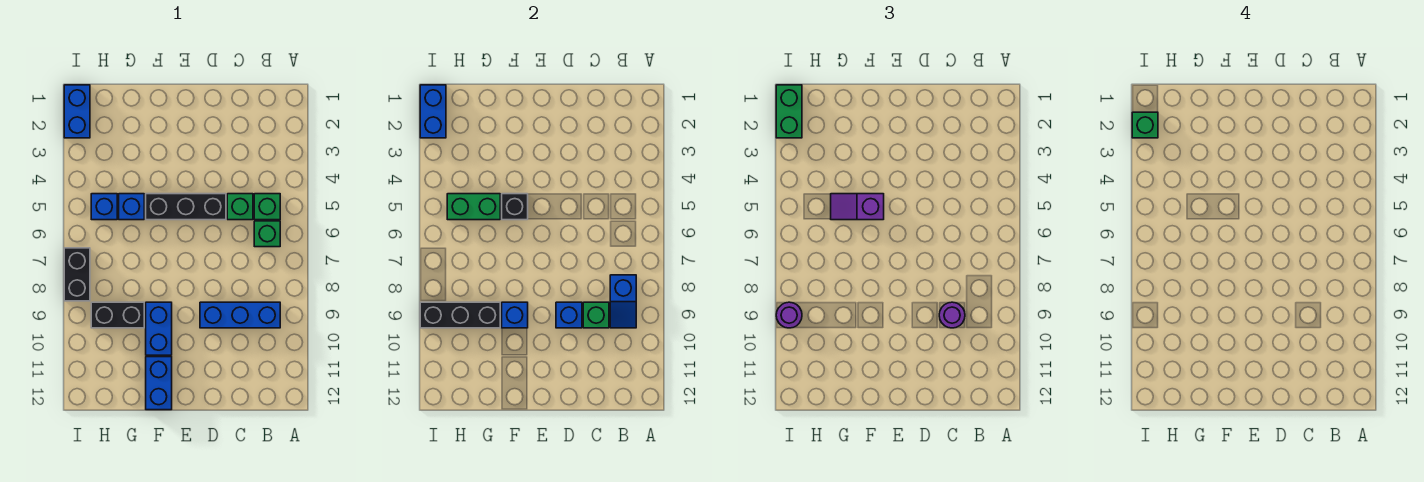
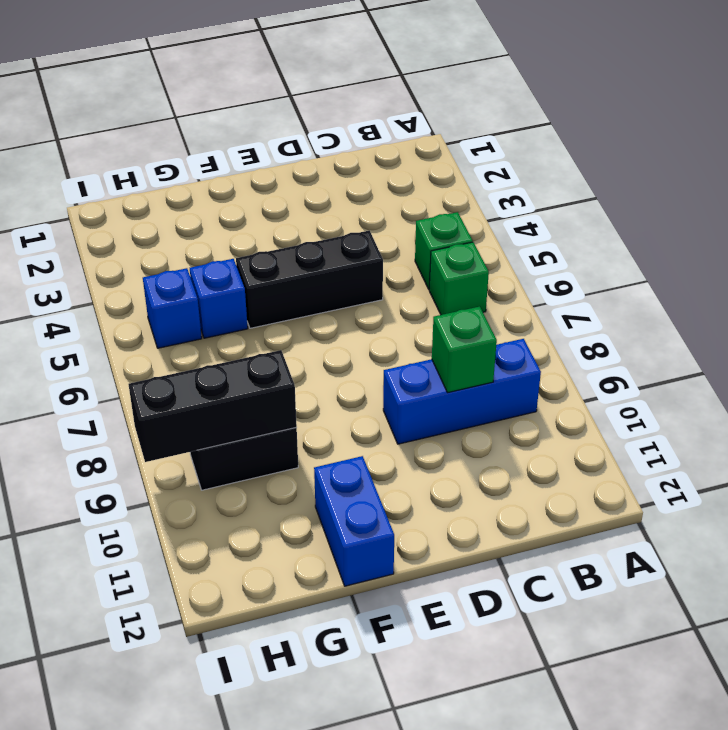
none -> green 1x1 brick [227,194,253,220]
none -> blue 1x2 brick [146,302,172,355]
none -> blue 1x2 brick [64,85,90,138]

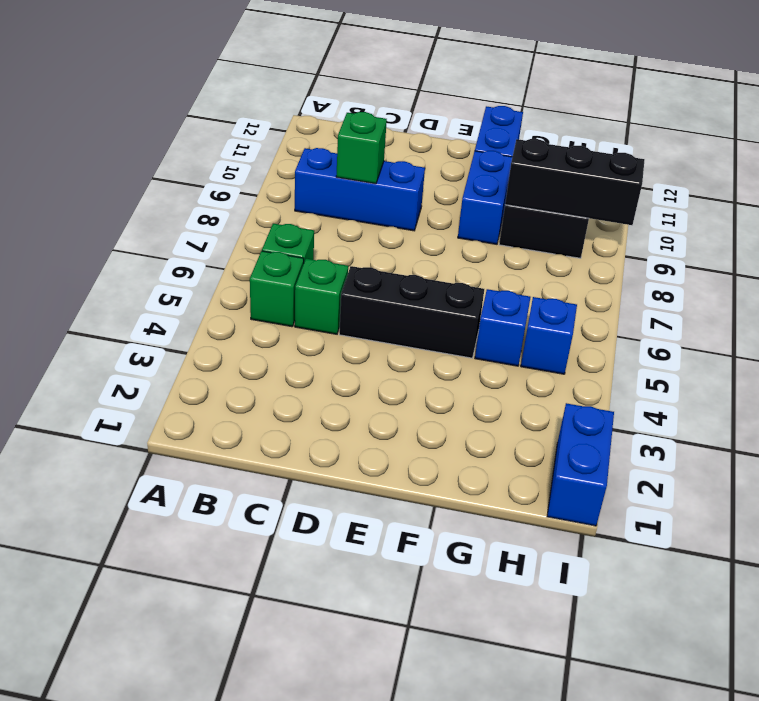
none -> black 1x2 brick [64,248,90,301]
none -> blue 1x2 slope [610,275,636,328]
none -> blue 1x1 brick [556,302,582,328]

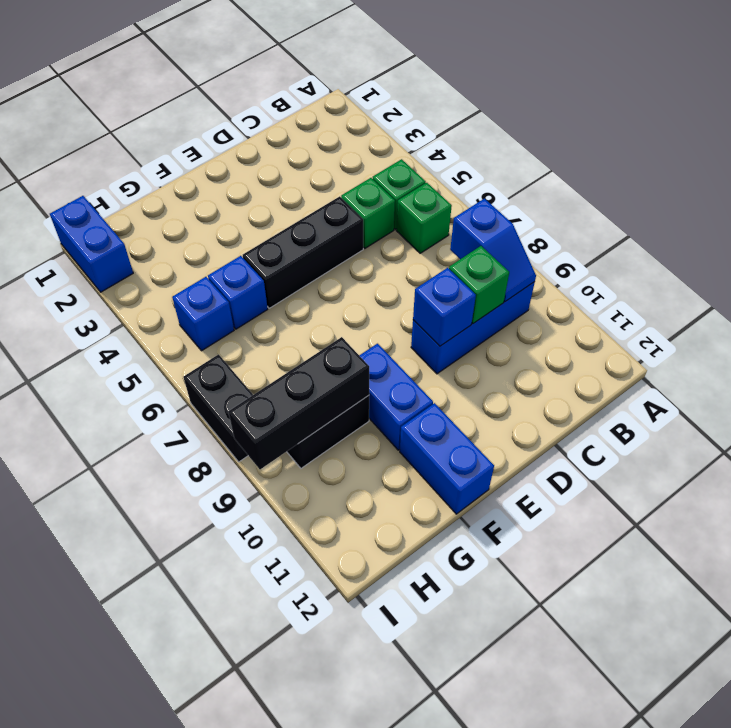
none -> black 1x1 brick [502,194,528,220]
none -> blue 1x1 brick [502,302,528,328]
none -> green 1x2 brick [447,194,500,220]

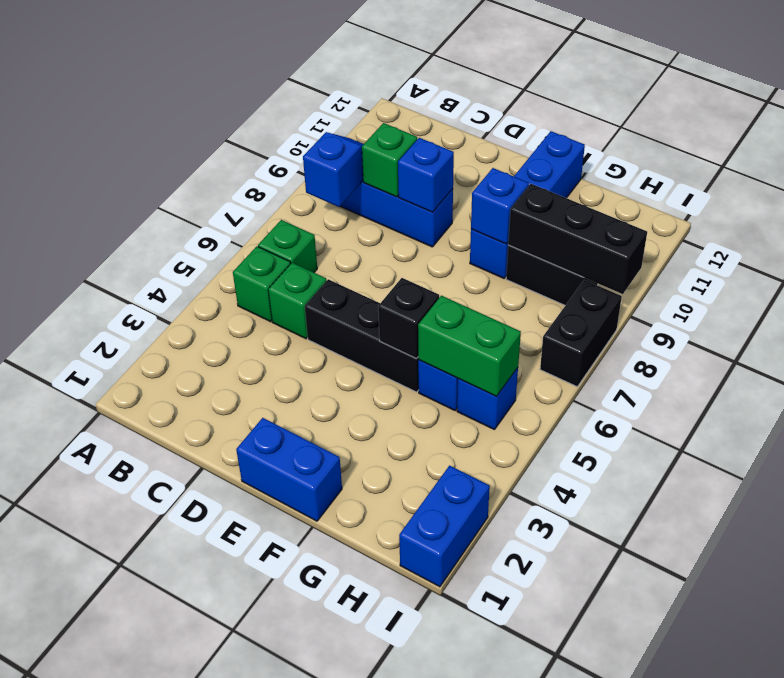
blue 1x2 brick [236,418,342,521] -> blue 1x2 brick turned to [420,85,446,138]
none -> purple 1x1 round brick [939,302,965,328]
none -> purple 1x2 slope [831,194,884,220]
none -> green 1x2 brick [776,85,802,138]

